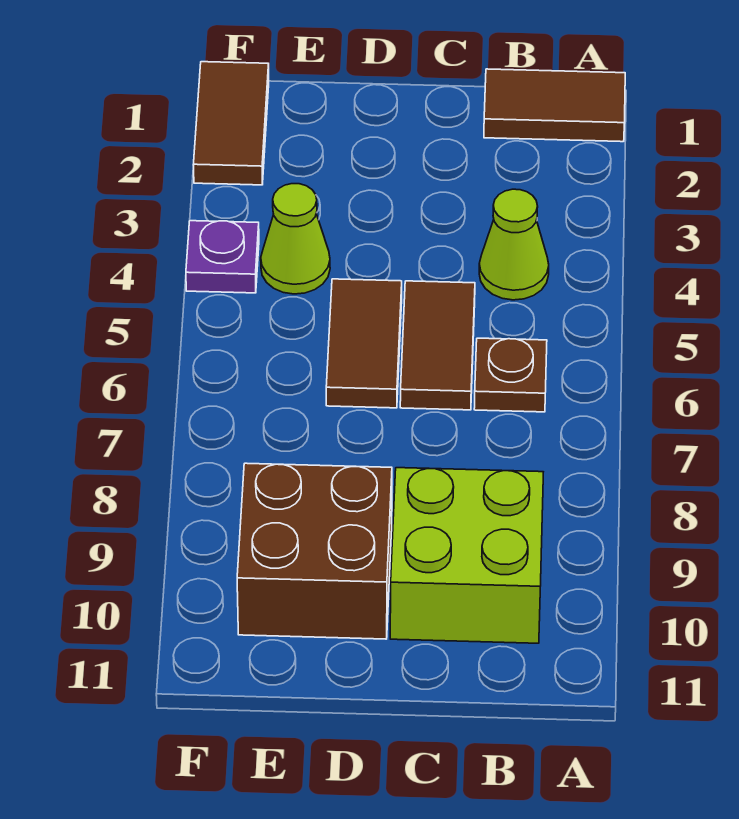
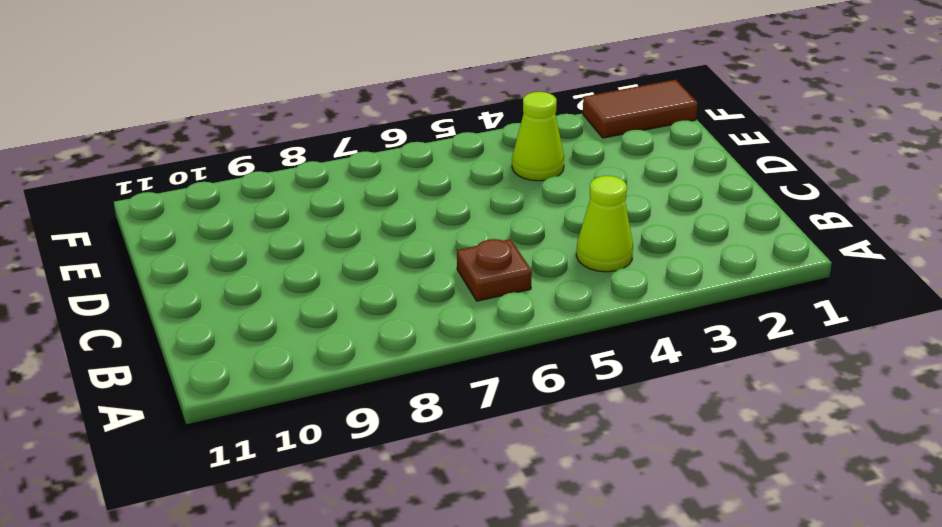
none -> brown 1x2 tile [484,69,625,142]
none -> lime 2x2 brick [390,468,543,643]

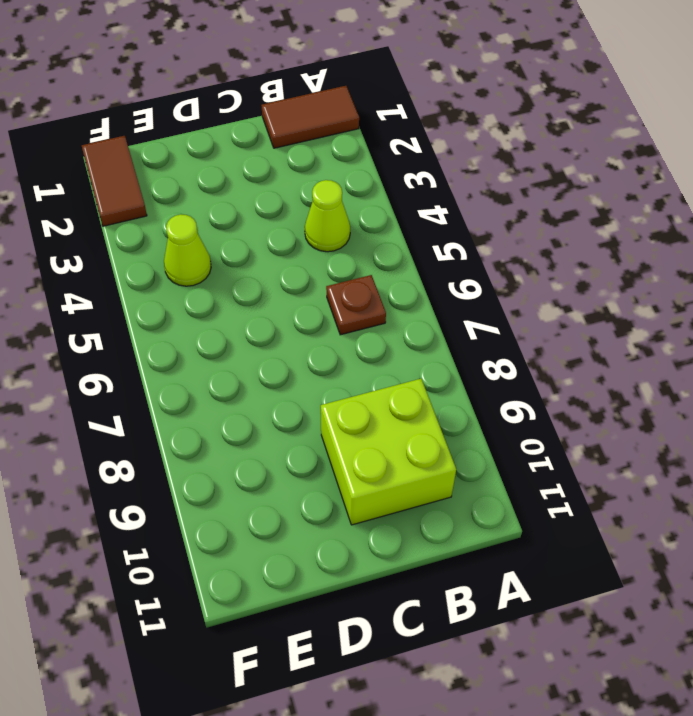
none -> brown 1x2 tile [400,281,475,410]
none -> brown 1x2 tile [326,279,402,408]

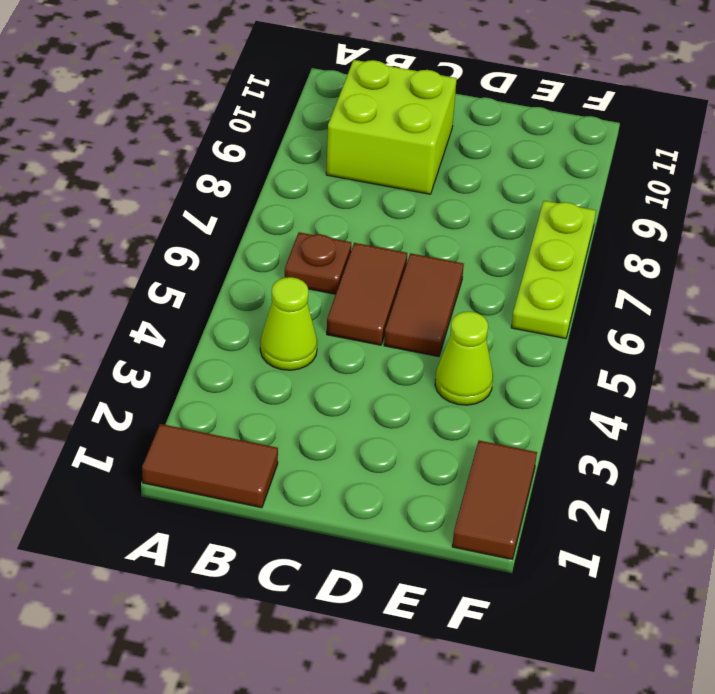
lime 1x3 plate [511,201,596,339] -> none
none -> brown 2x2 brick [237,463,392,639]
none -> purple 1x1 plate [186,221,259,293]

